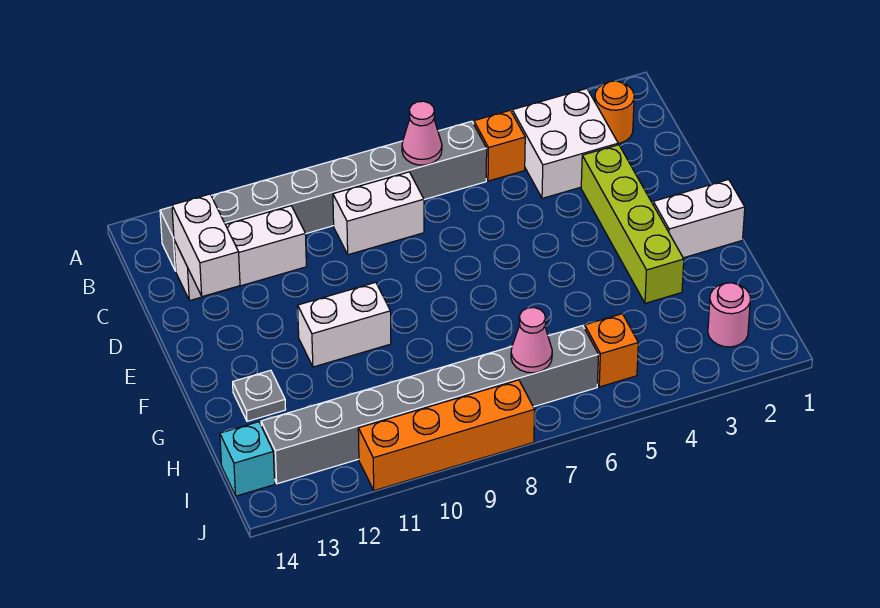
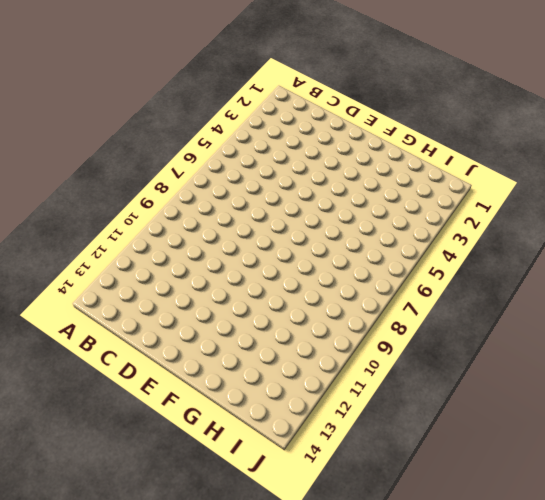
none -> orange 1x1 round brick [595,81,634,143]
none -> white 2x2 brick [512,89,618,198]
none -> orange 1x1 brick [474,110,525,181]

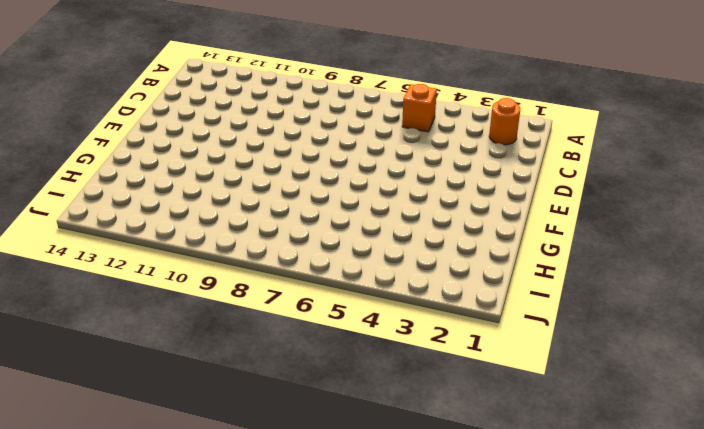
none -> white 2x2 brick [512,89,618,198]
none -> grey 1x8 brick [160,121,487,271]
none -> white 1x2 brick [333,172,424,255]

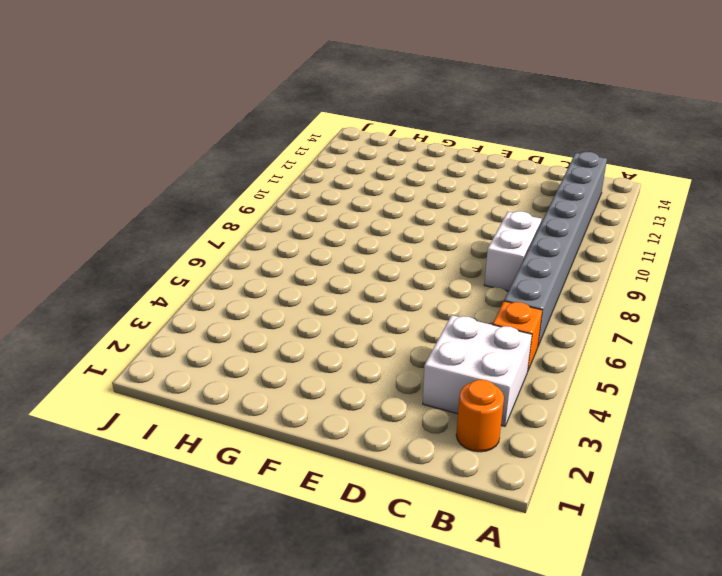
none -> white 1x3 brick [174,206,306,301]
none -> lime 1x4 brick [581,145,684,303]
none -> white 1x2 brick [653,179,745,258]

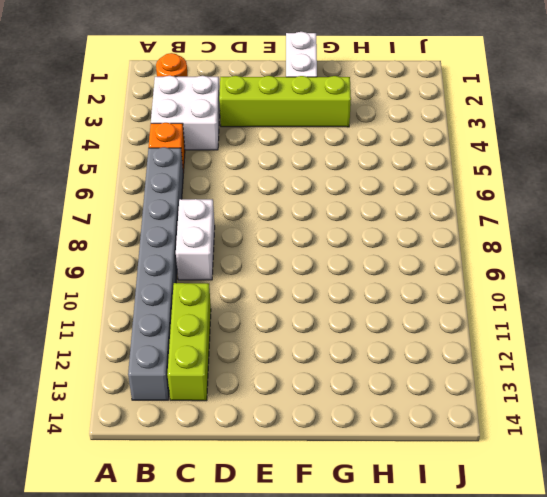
lime 1x3 brick [167,283,211,401] -> white 1x3 brick [174,206,306,301]
none -> white 1x2 brick [298,282,391,367]
none -> grey 1x1 plate [233,370,286,421]
none -> pink 1x1 round brick [708,283,750,347]

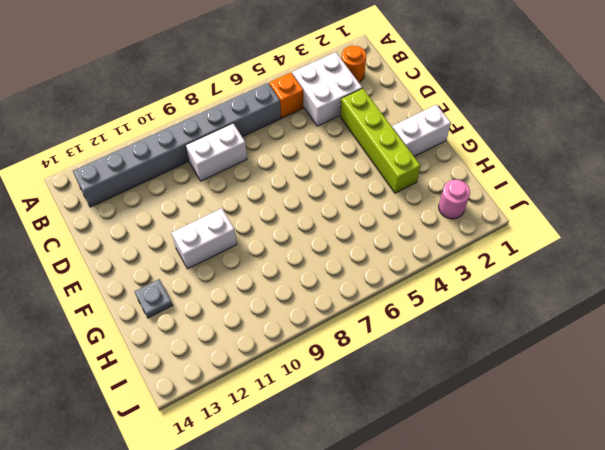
none -> white 1x3 brick [174,206,306,301]
none -> orange 1x1 brick [585,314,638,387]
none -> grey 1x8 brick [261,326,599,484]

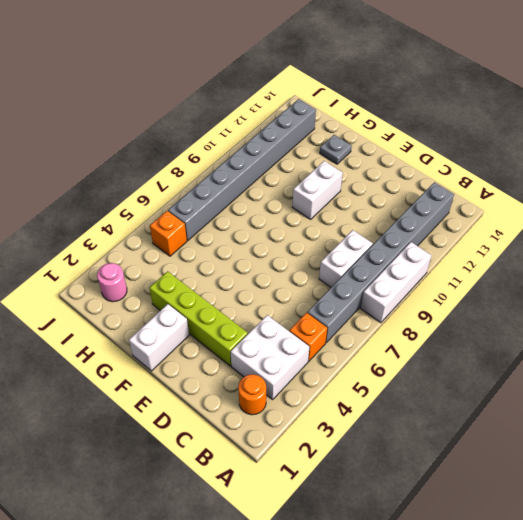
white 1x3 brick [361,242,432,323] -> white 1x3 brick moved to [174,206,306,301]
none -> cyan 1x1 brick [220,422,275,496]
none -> orange 1x4 brick [358,380,535,491]
none -> pink 1x1 cone [402,101,442,165]

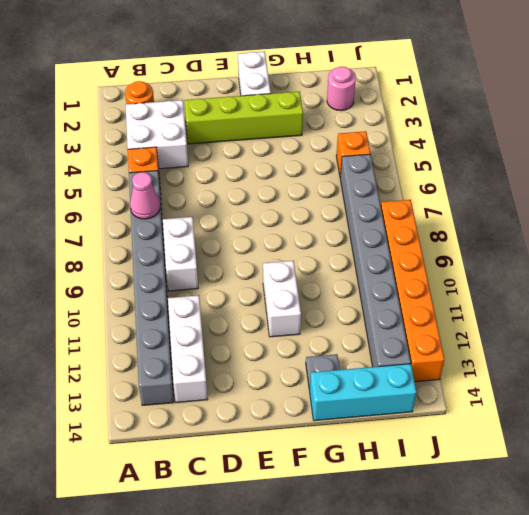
cyan 1x3 brick [309,364,416,421] -> cyan 1x1 brick [220,422,275,496]
orange 1x6 brick [381,200,444,382] -> orange 1x4 brick [358,380,535,491]
none -> white 1x2 brick [172,194,240,297]
none -> pink 1x1 cone [511,308,552,373]

